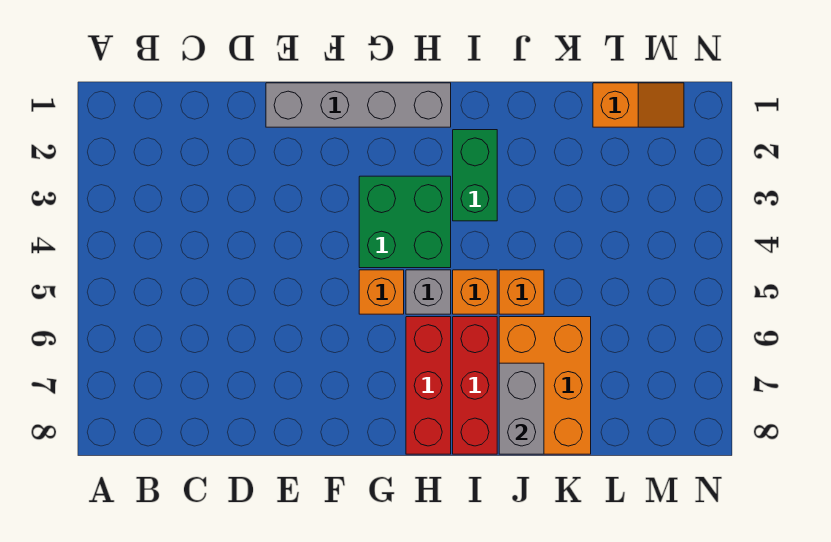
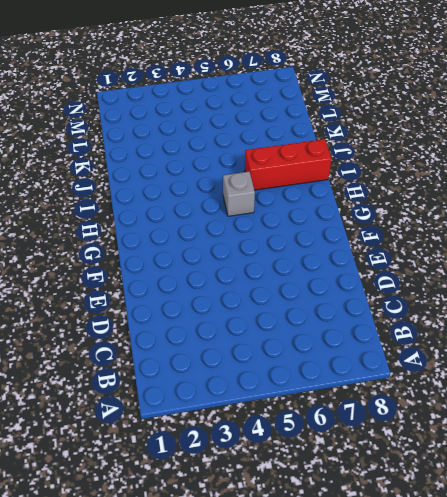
none -> grey 1x4 brick [266,83,451,127]
none -> green 2x2 brick [359,176,451,268]
none -> orange 1x1 brick [359,270,404,314]

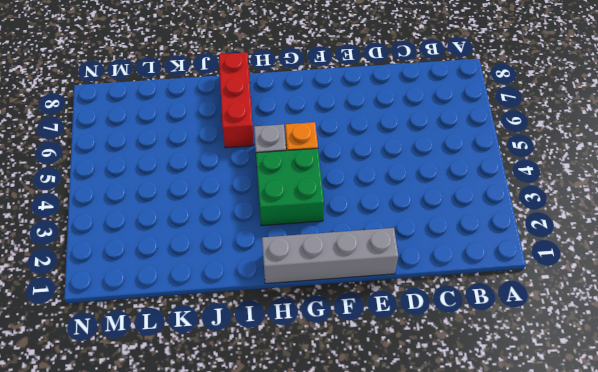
none -> red 1x3 brick [406,317,451,454]
none -> green 1x2 brick [453,130,497,221]
none -> orange 1x1 brick [453,270,497,314]

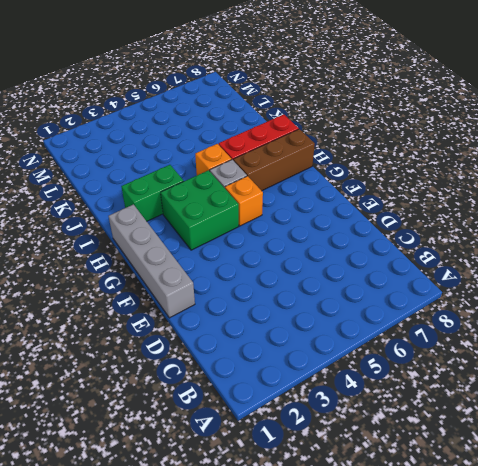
brown 1x3 brick [233,129,315,191] -> red 1x3 brick [406,317,451,454]
none -> orange 1x1 brick [499,270,544,314]
none -> orange 2x3 brick [499,317,591,454]
none -> orange 1x2 slope [593,83,684,127]

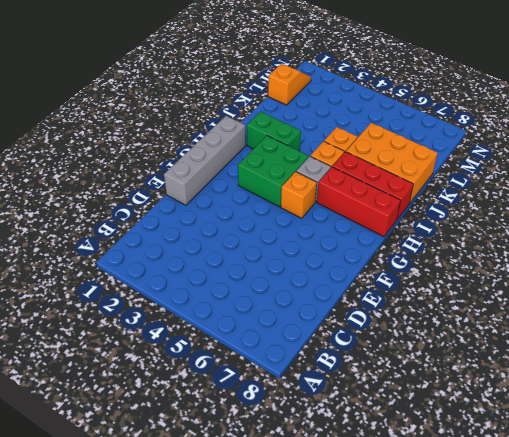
none -> grey 1x2 brick [499,363,544,454]

